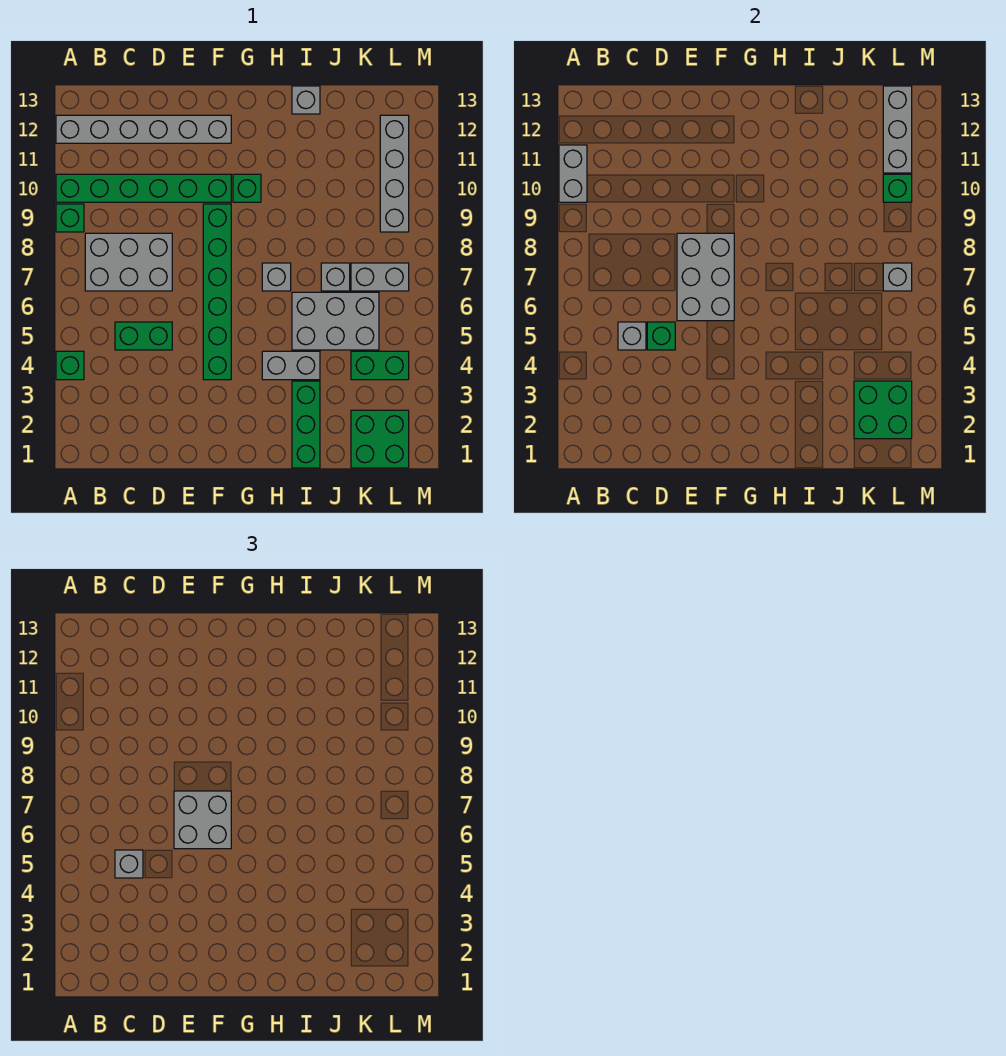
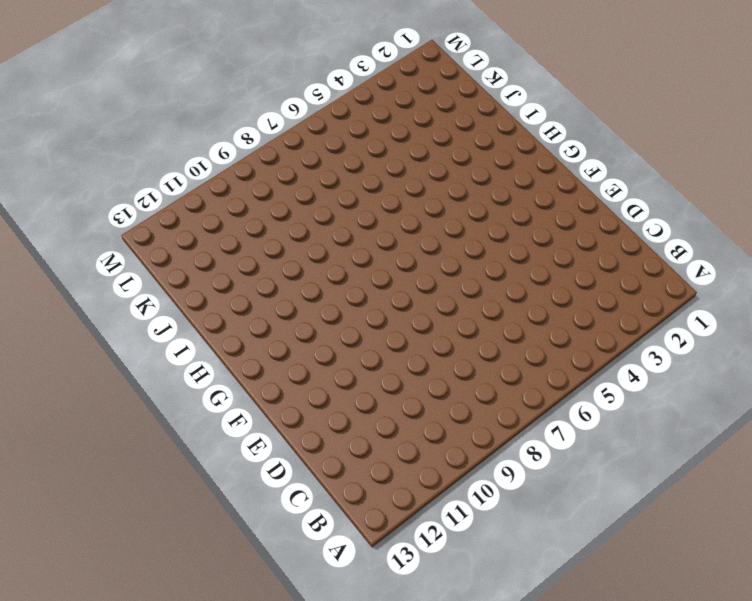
none -> green 1x1 brick [56,351,84,380]
none -> green 1x1 brick [56,204,84,232]
none -> green 1x6 brick [56,174,231,202]

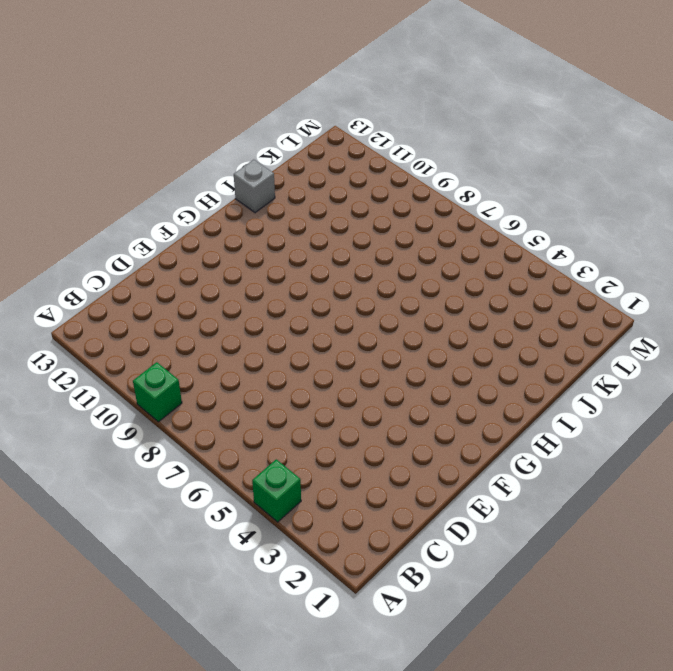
none -> green 1x6 brick [56,174,231,202]
none -> grey 1x6 brick [56,115,231,143]
none -> grey 2x3 brick [85,233,172,291]

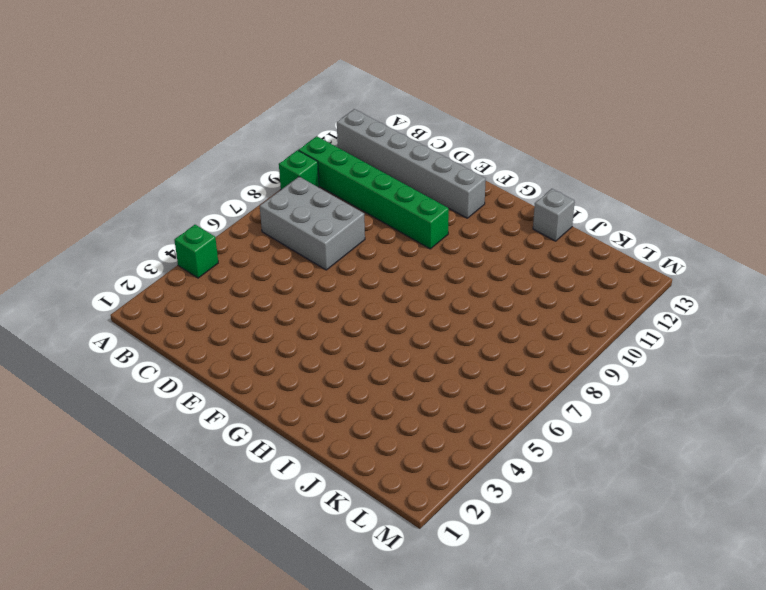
none -> green 1x2 brick [115,322,172,350]
none -> green 1x6 brick [203,204,231,380]
none -> green 1x1 brick [233,174,261,202]

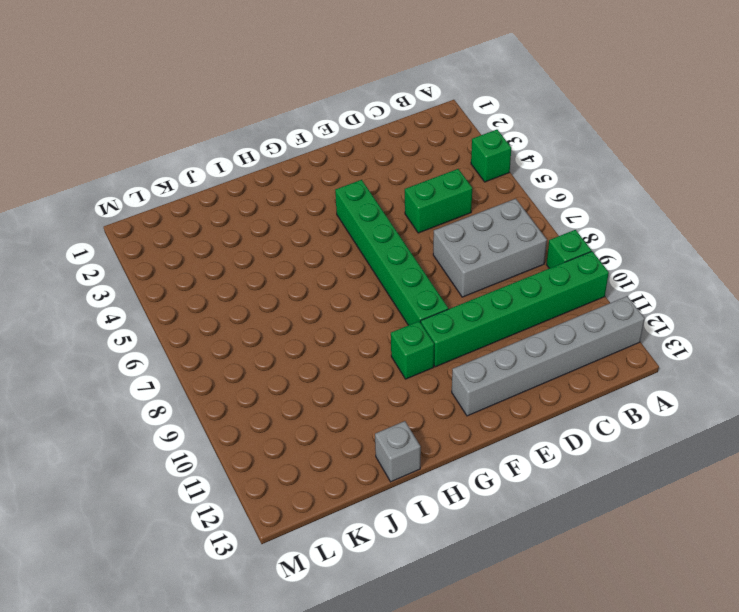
none -> grey 1x2 brick [262,351,320,380]
none -> grey 1x1 brick [262,263,291,291]
none -> green 1x3 brick [292,381,320,468]

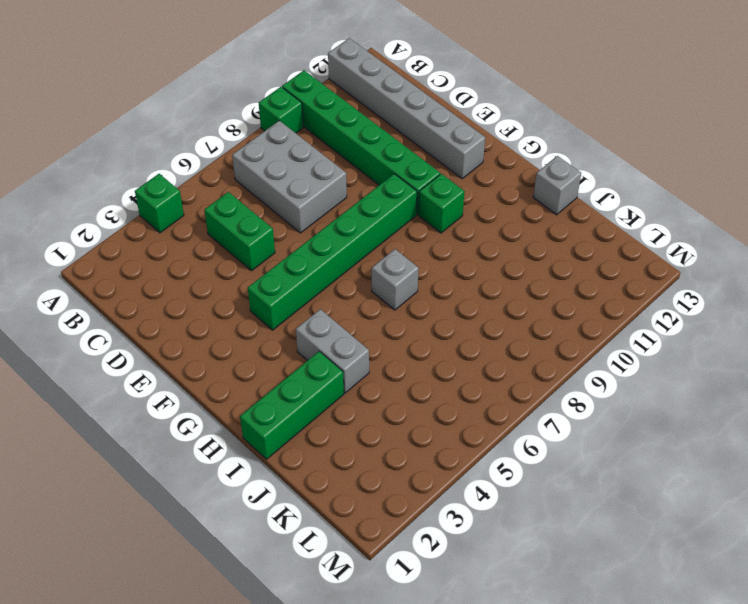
none -> grey 2x3 brick [292,292,379,350]
none -> grey 1x1 brick [321,263,350,291]
none -> green 2x2 brick [351,410,409,468]

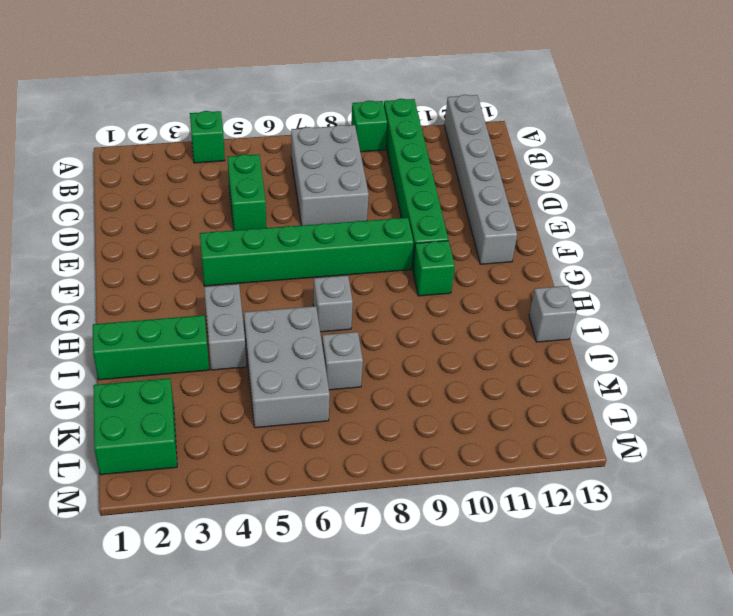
none -> green 1x2 brick [351,351,409,380]
none -> grey 1x2 brick [351,263,409,291]
none -> grey 1x4 brick [380,115,409,232]

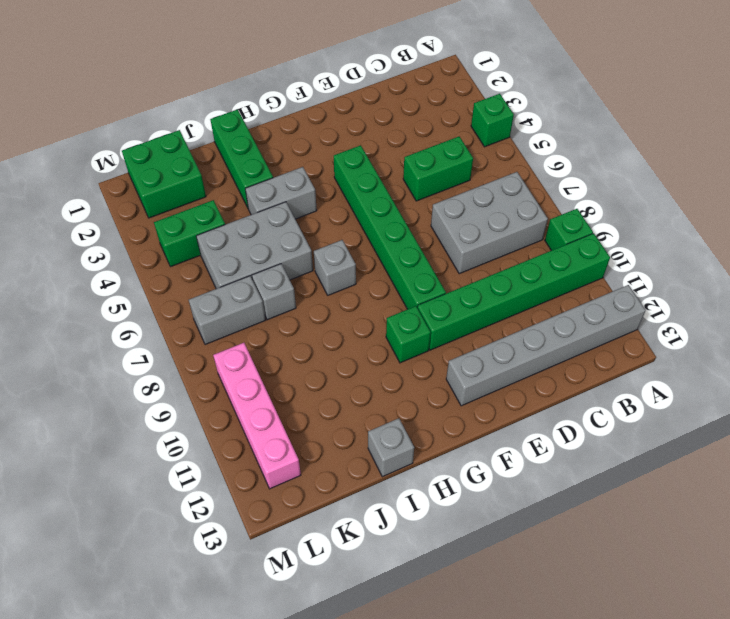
pink 1x4 brick [213,343,301,489] -> grey 1x4 brick [380,115,409,232]
none -> grey 1x2 brick [559,145,587,202]
none -> grey 1x1 brick [618,322,646,350]
none -> green 1x1 brick [647,322,675,350]

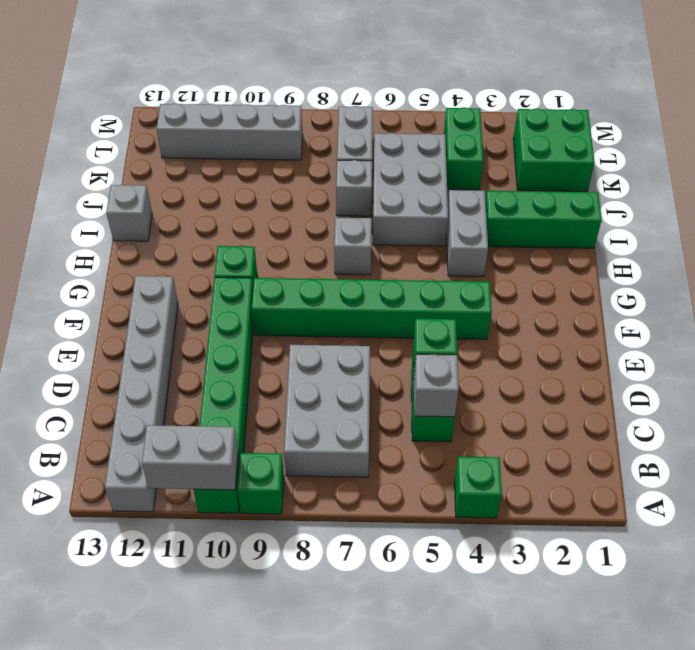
none -> grey 2x3 brick [677,233,734,321]
none -> green 2x2 brick [854,381,912,439]
none -> grey 1x1 brick [883,263,912,291]

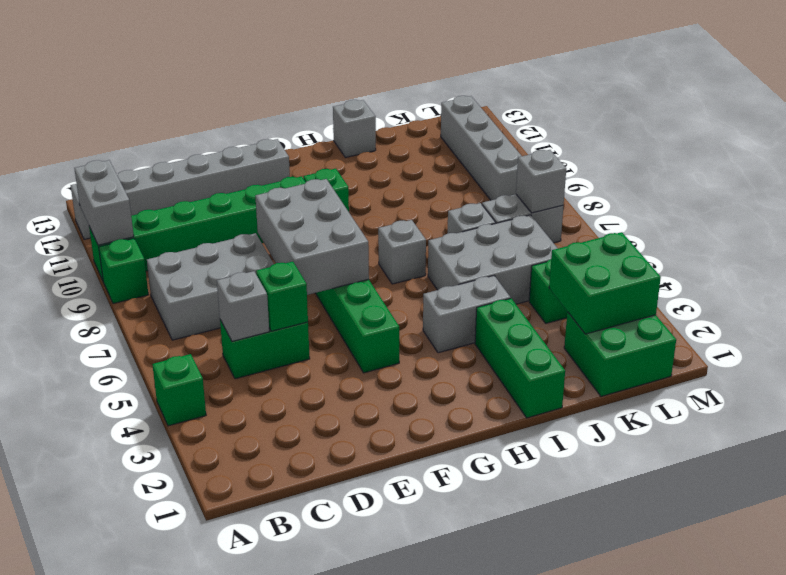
none -> green 1x1 brick [883,174,912,202]
none -> grey 1x3 brick [883,86,912,173]
none -> grey 1x1 brick [115,850,143,878]

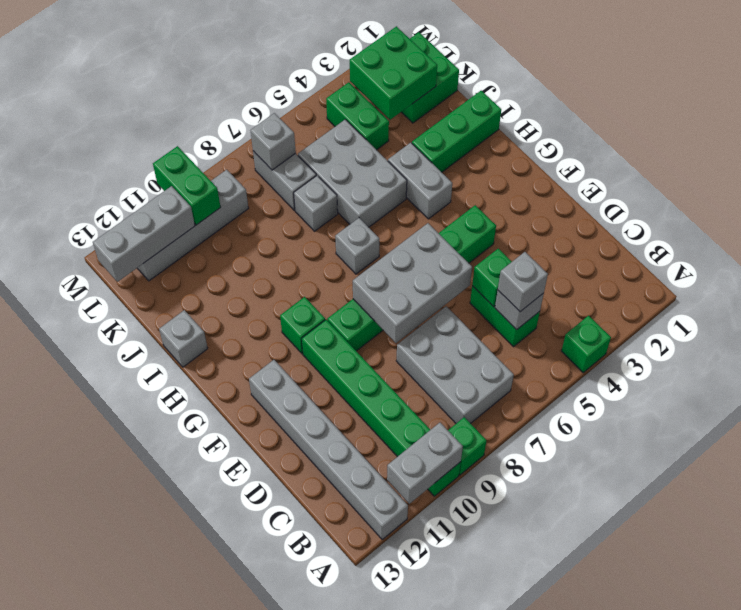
green 1x2 brick [153,146,221,225] -> green 1x1 brick [883,174,912,202]
none -> grey 2x2 brick [174,791,231,849]

